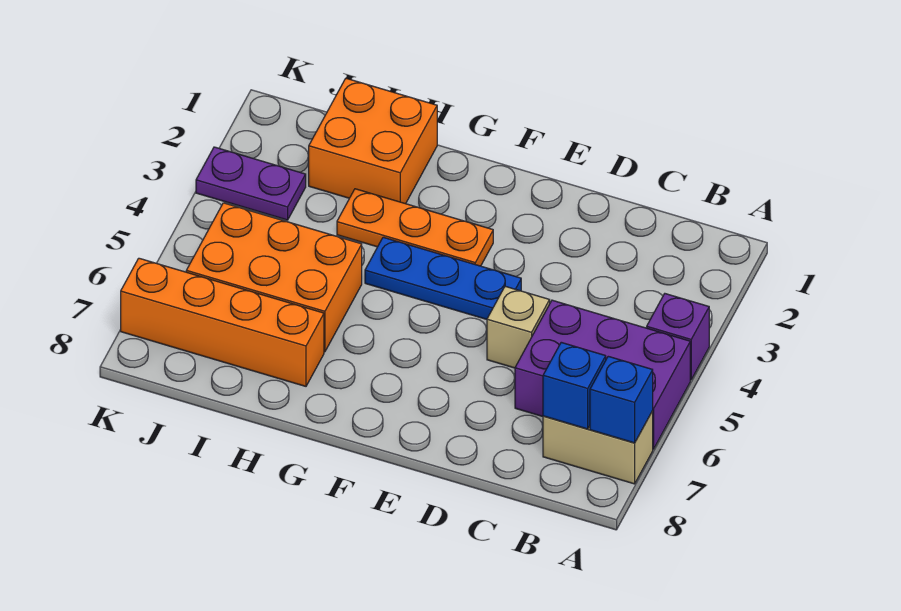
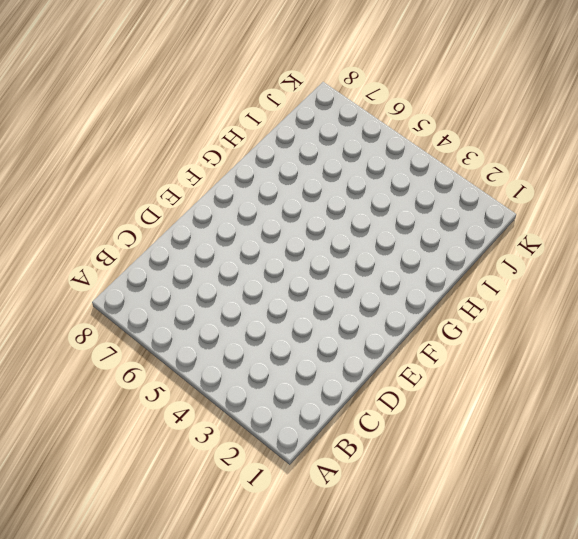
none -> purple 1x1 brick [647,294,709,380]
none -> purple 2x3 brick [515,300,690,449]
none -> tan 1x2 brick [543,411,653,484]

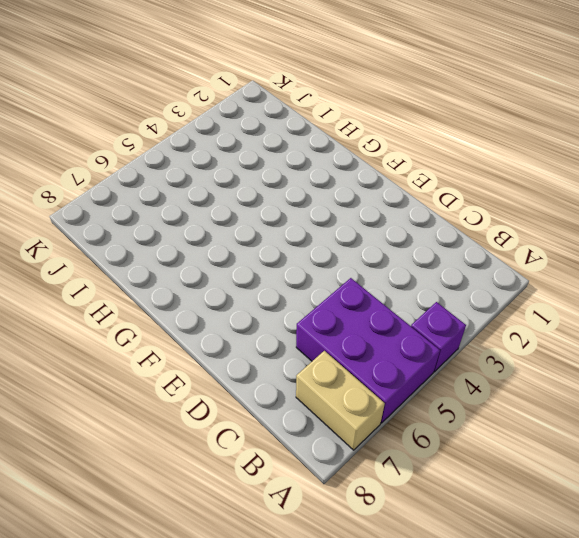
none -> tan 1x1 brick [487,286,550,368]
none -> blue 1x3 plate [365,237,521,319]
none -> orange 1x3 plate [337,189,493,266]

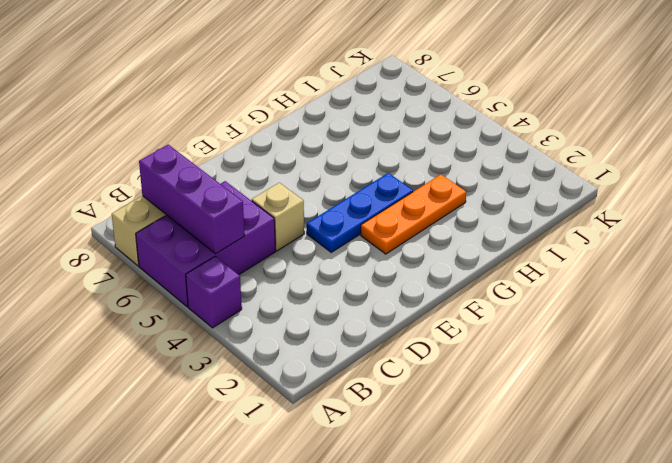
purple 1x3 brick [139,145,245,254] -> blue 1x1 brick [543,342,606,429]
none -> orange 2x2 brick [309,78,437,204]
none -> orange 2x3 brick [186,203,362,352]
none -> orange 1x4 brick [121,258,324,386]

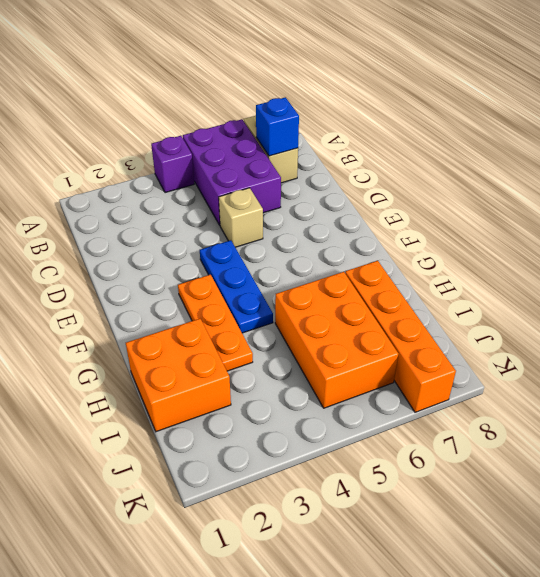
none -> purple 1x2 plate [196,147,306,220]
none -> blue 1x1 brick [590,356,653,443]

